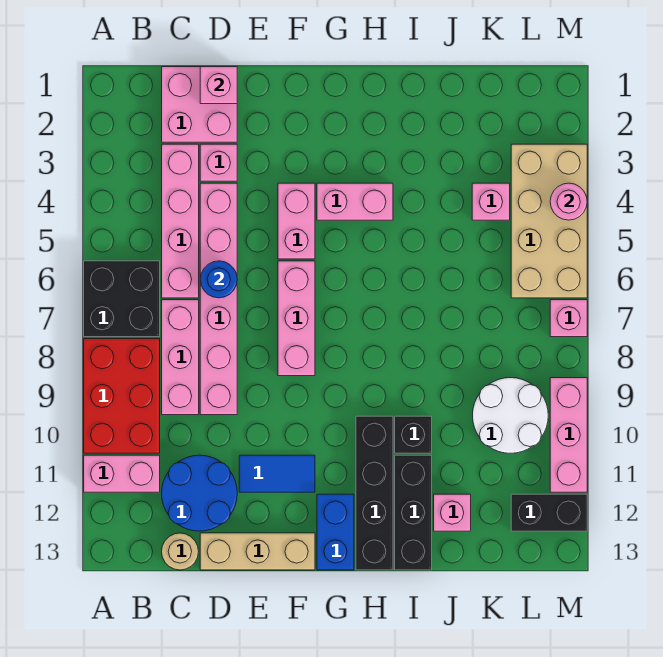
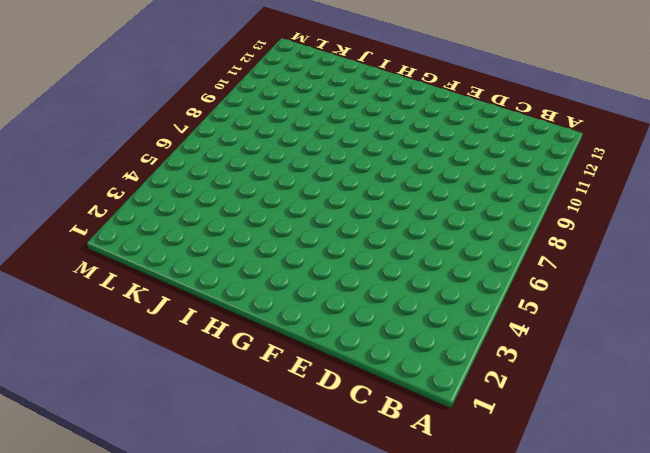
none -> black 2x2 brick [84,261,160,337]
none -> red 2x3 brick [84,339,160,453]
none -> pink 1x2 brick [84,455,160,492]

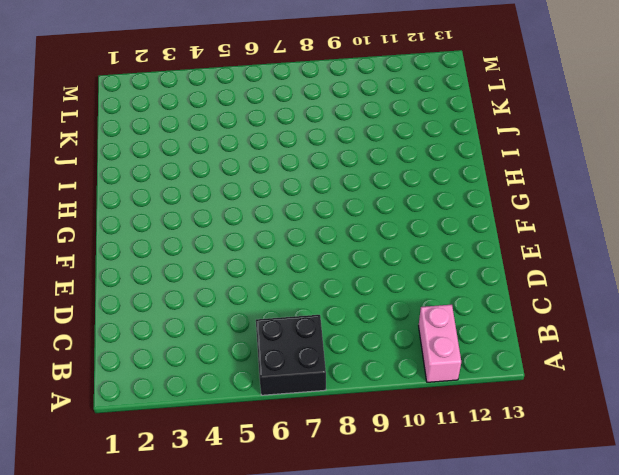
none -> red 2x3 brick [84,339,160,453]
none -> pink 2x2 brick [162,67,237,142]
none -> pink 1x4 brick [162,144,199,298]

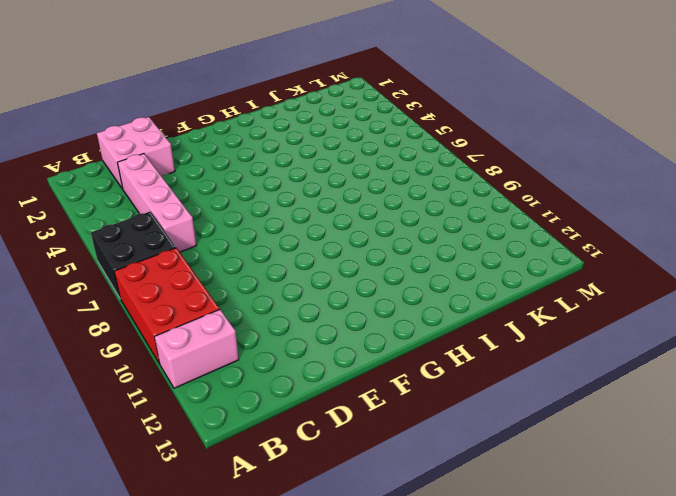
none -> pink 1x3 brick [162,300,199,415]
none -> blue 2x2 round brick [162,455,237,531]
none -> tan 1x1 round brick [162,533,198,570]

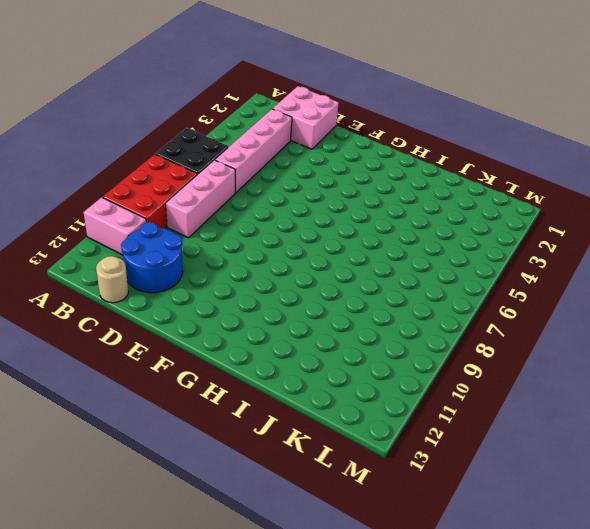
none -> pink 1x1 brick [200,144,237,181]
none -> pink 1x6 brick [200,183,237,415]
none -> tan 1x3 brick [200,533,315,570]

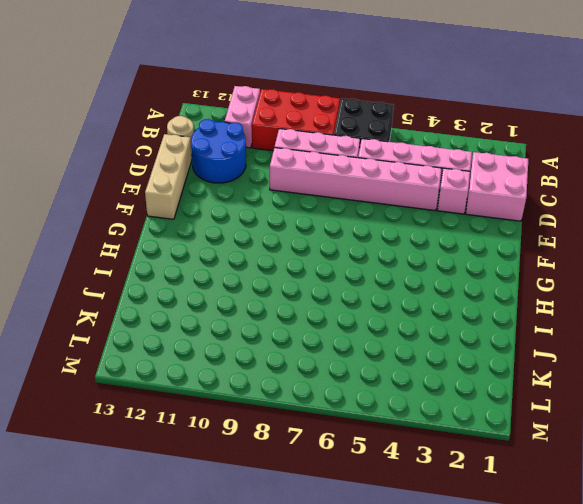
none -> blue 1x2 tile [239,455,315,492]
none -> pink 1x2 brick [278,183,315,259]
none -> pink 1x3 brick [278,261,315,376]

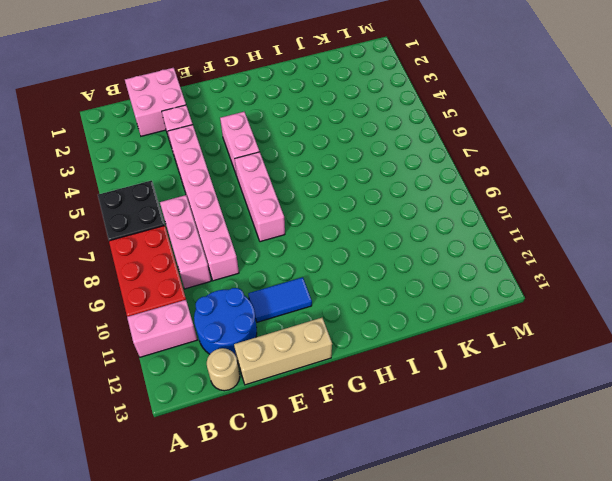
none -> pink 1x4 brick [162,144,199,298]
none -> pink 1x2 brick [317,183,393,220]
none -> blue 1x2 brick [317,494,354,570]

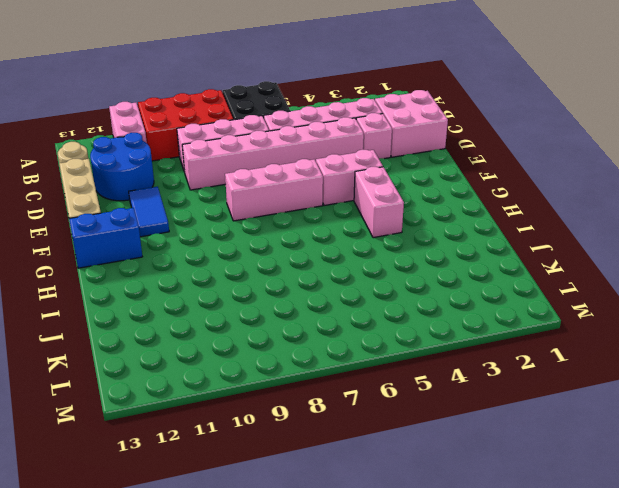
none -> black 1x4 brick [356,416,393,570]
none -> black 1x1 brick [395,416,432,453]
none -> black 1x3 brick [395,455,432,570]

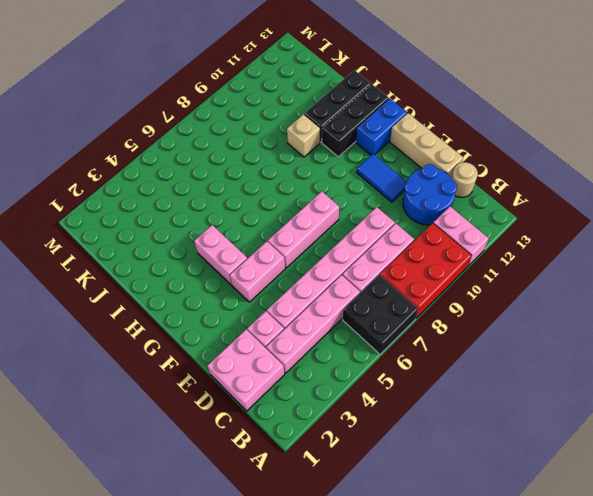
black 1x3 brick [322,84,389,157] -> black 1x4 brick [356,416,393,570]
tan 1x1 brick [287,114,320,157] -> black 1x1 brick [395,416,432,453]
none -> pink 1x1 brick [434,494,471,531]
none -> pink 1x1 brick [472,183,510,220]
none -> white 2x2 round brick [473,378,548,453]

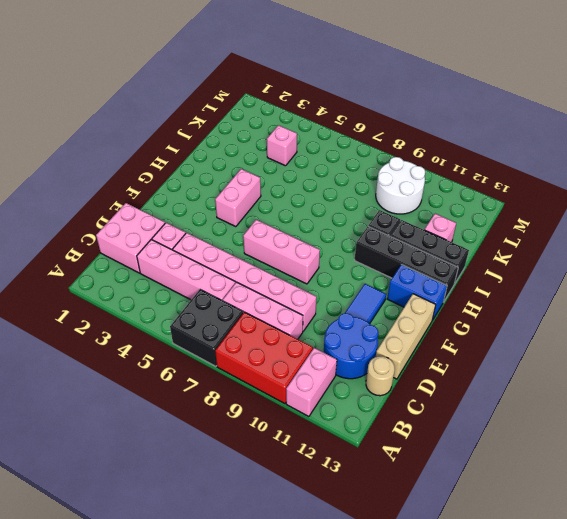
none -> pink 1x2 brick [278,183,315,259]
none -> tan 2x4 brick [511,144,587,298]
none -> black 1x2 brick [511,494,587,531]

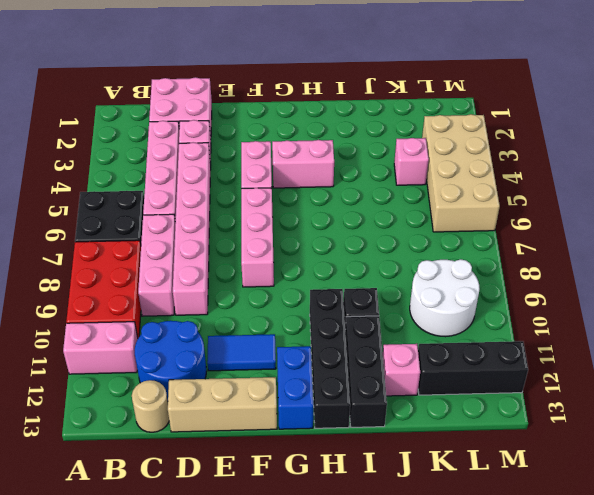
black 1x3 brick [418,341,528,395] -> black 1x2 brick [511,494,587,531]
none -> pink 1x1 brick [550,300,587,337]
none -> pink 1x3 brick [550,378,587,492]
none -> pink 1x1 brick [200,67,237,104]

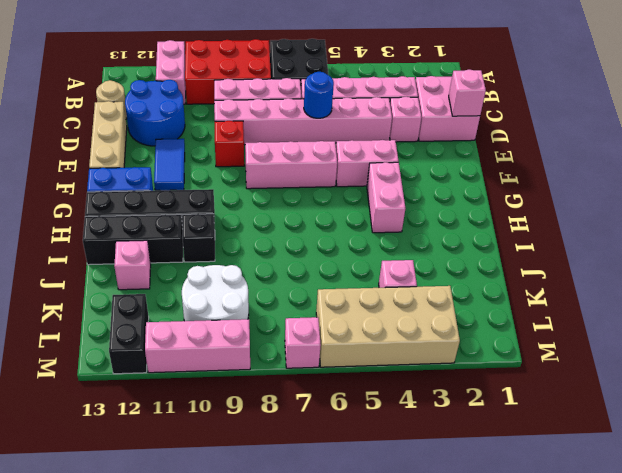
red 1x1 brick [215,121,244,167] -> none
none -> pink 1x1 round brick [550,183,587,220]

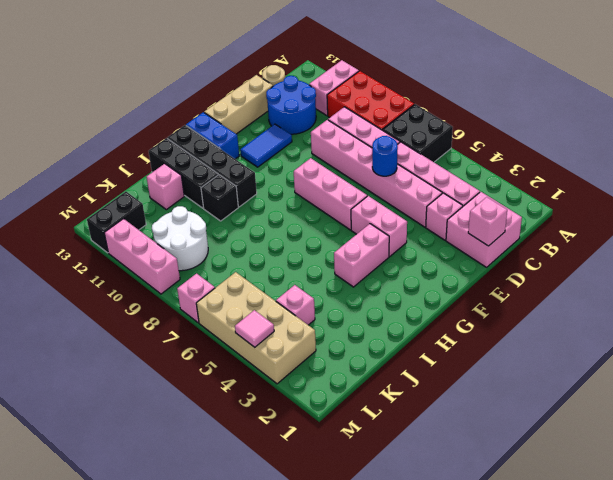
pink 1x1 tile [235,310,274,347] -> pink 1x1 round brick [550,183,587,220]

